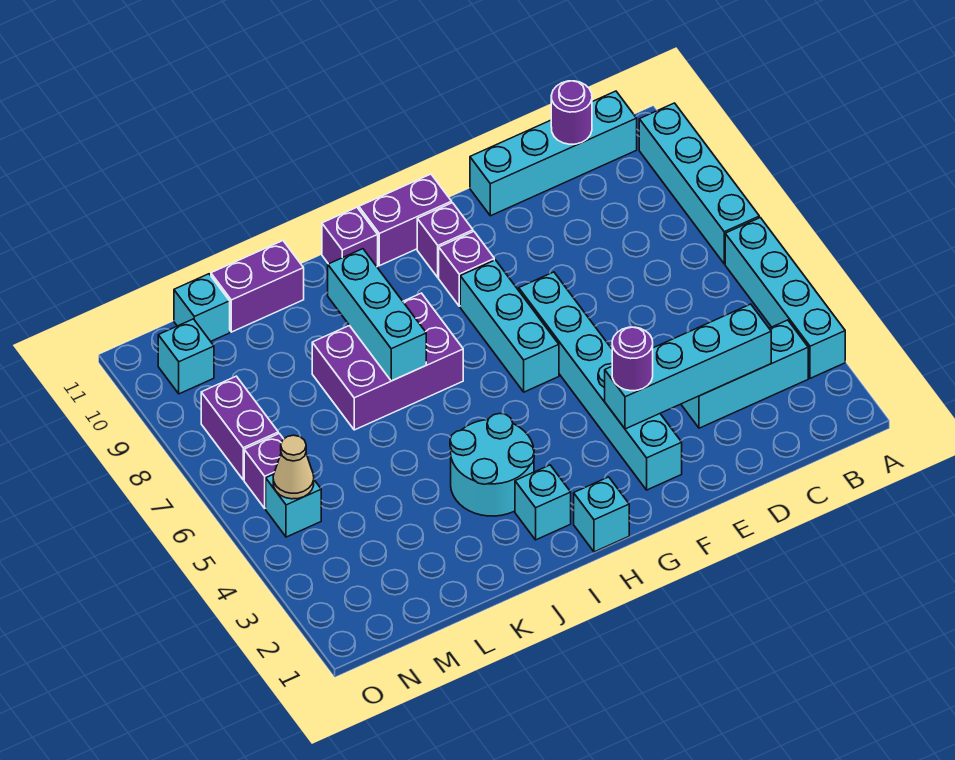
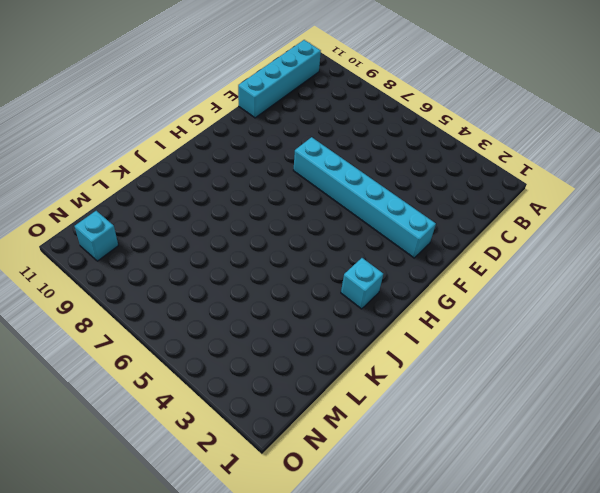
none -> cyan 1x4 brick [725,218,845,378]
none -> cyan 1x4 brick [639,103,759,264]
none -> cyan 1x3 brick [681,320,808,428]

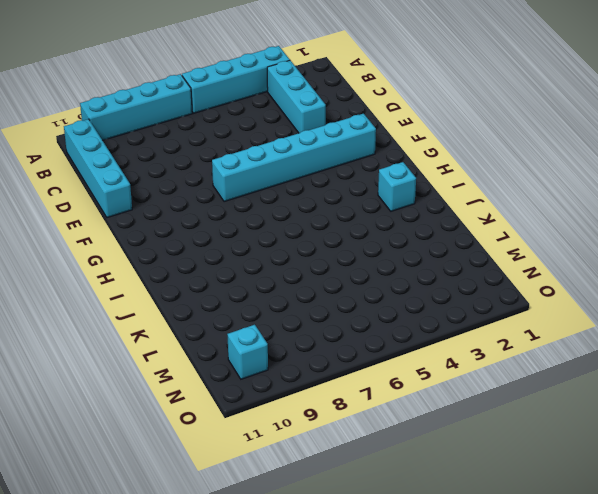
none -> cyan 1x3 brick [460,260,559,392]
none -> purple 1x1 brick [439,231,494,306]
none -> purple 1x1 brick [417,203,473,278]

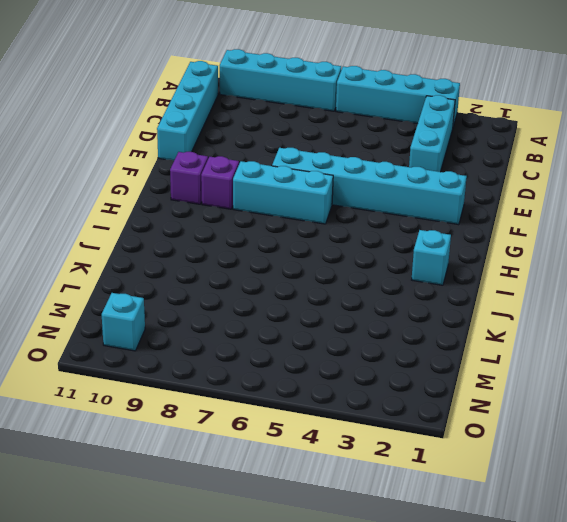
none -> purple 1x2 brick [359,174,452,266]
none -> cyan 1x1 brick [574,477,629,552]
none -> cyan 2x2 round brick [450,414,534,516]

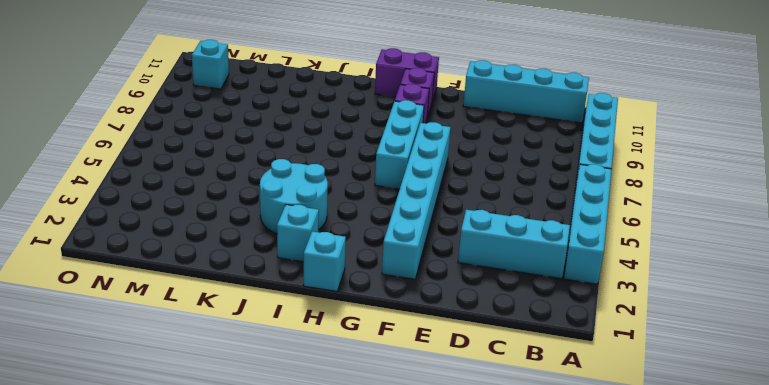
none -> purple 2x3 brick [312,293,463,430]
none -> purple 1x1 brick [322,207,378,266]
none -> purple 1x2 brick [211,241,304,332]

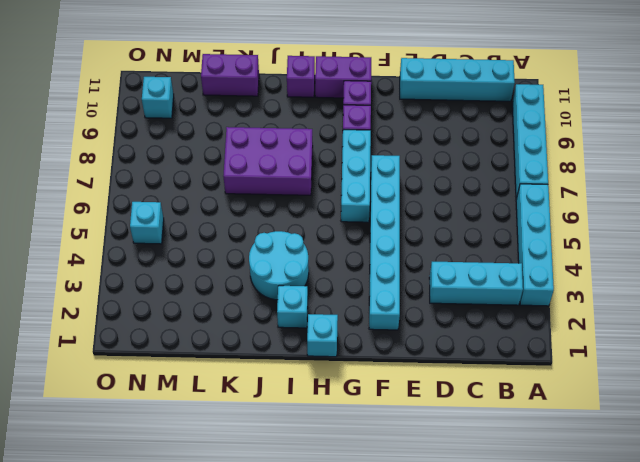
none -> cyan 1x1 brick [174,274,230,341]
none -> purple 1x1 brick [244,434,283,508]
none -> purple 1x2 brick [201,376,278,480]

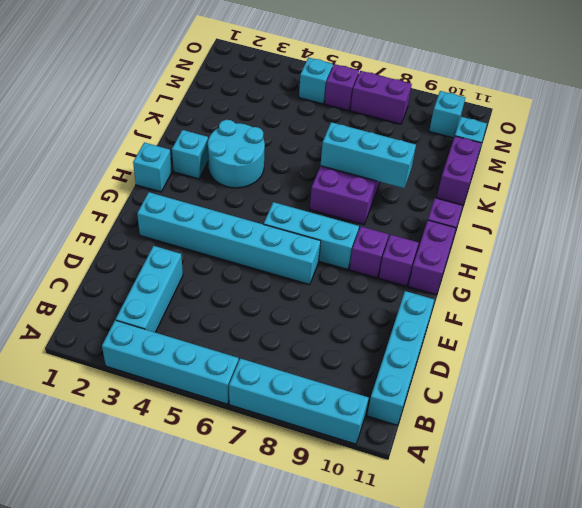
none -> cyan 1x4 brick [605,304,771,429]
none -> purple 1x1 round brick [551,81,592,144]
none -> tan 1x1 cone [273,435,314,499]

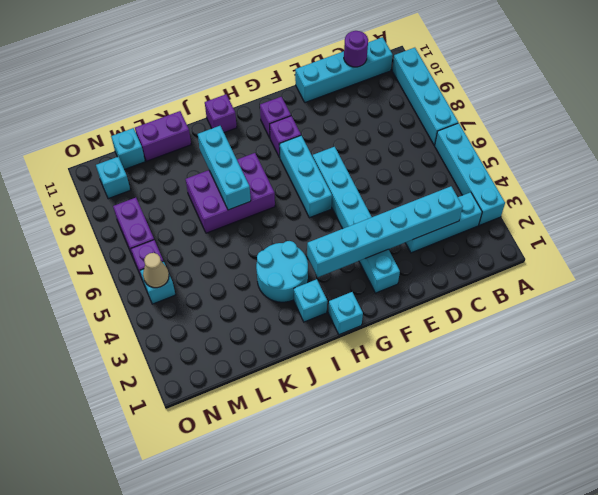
cyan 1x6 brick [307,186,463,277] -> cyan 1x4 brick [605,304,771,429]
none -> purple 1x2 brick [359,174,452,266]
none -> purple 1x1 round brick [612,327,653,391]

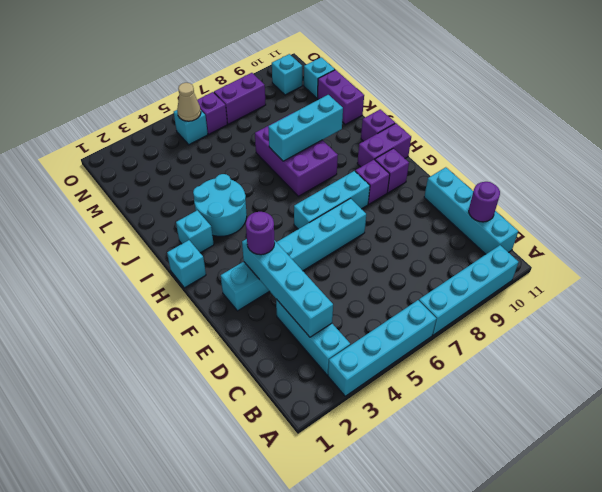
purple 1x2 brick [357,123,411,167] -> purple 1x2 brick turned to [359,174,452,266]

